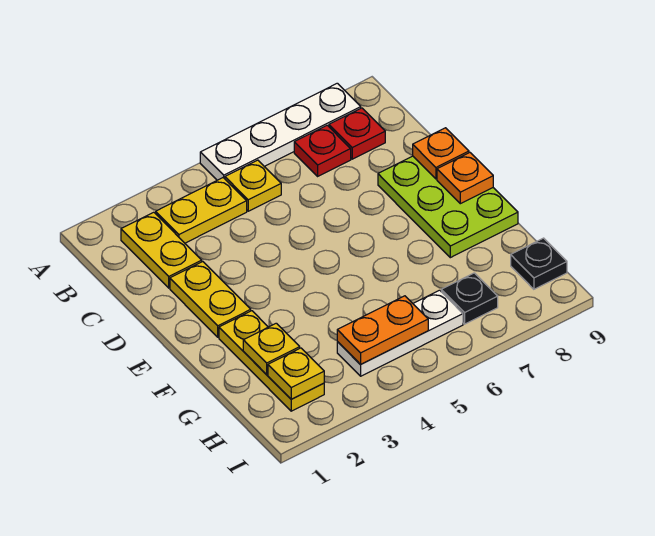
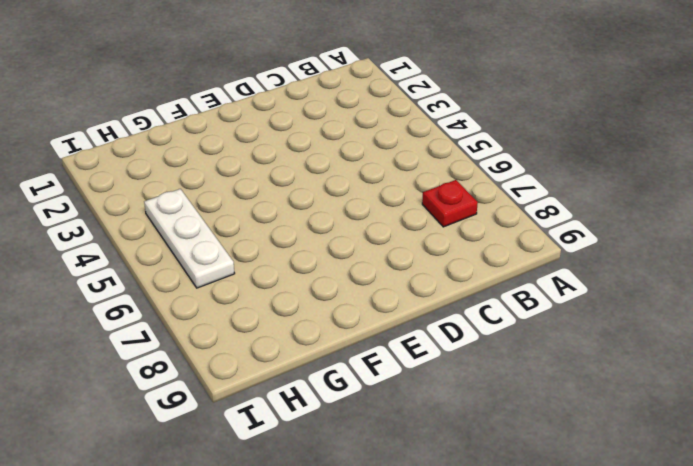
none -> white 1x4 plate [200,83,361,180]
none -> yellow 1x2 plate [121,212,202,288]
none -> yellow 1x2 plate [156,178,247,243]

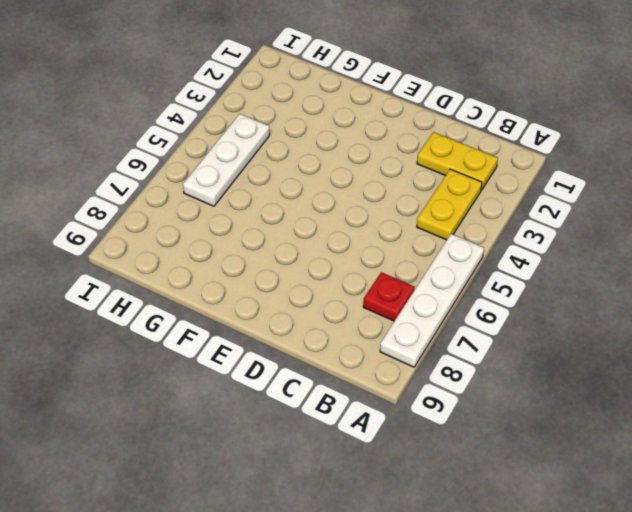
none -> yellow 1x1 plate [225,160,281,211]
none -> red 1x1 plate [329,108,385,159]
none -> yellow 1x2 plate [170,262,251,337]

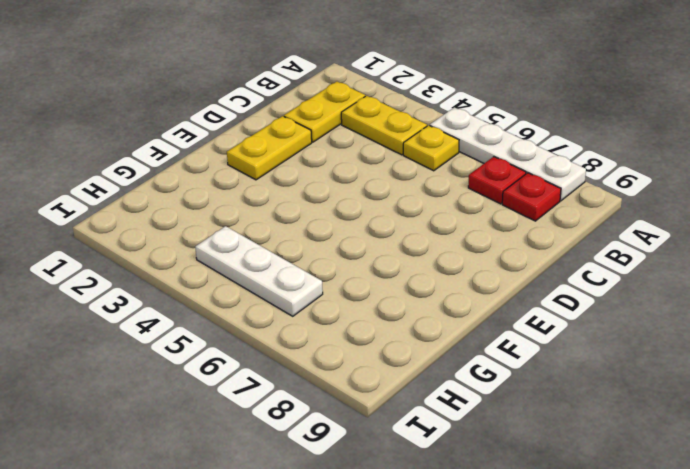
none -> lime 2x3 plate [378,156,518,258]
none -> yellow 1x3 plate [219,311,324,411]
none -> black 1x1 plate [441,273,498,324]

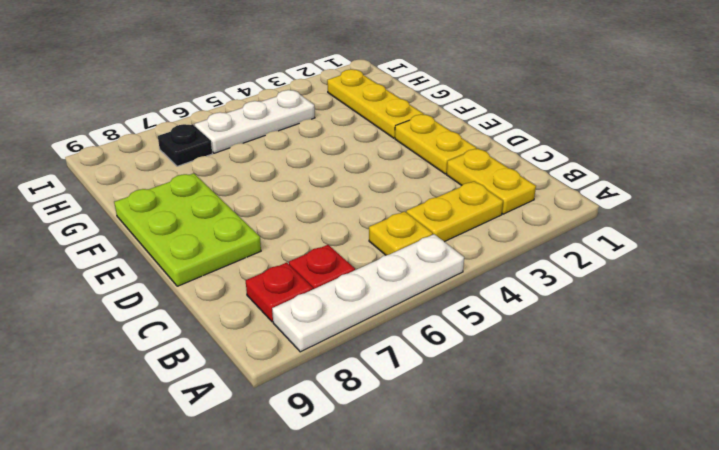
none -> black 1x1 plate [511,238,567,289]
none -> orange 1x1 plate [413,128,469,179]
none -> orange 1x1 plate [437,153,493,204]

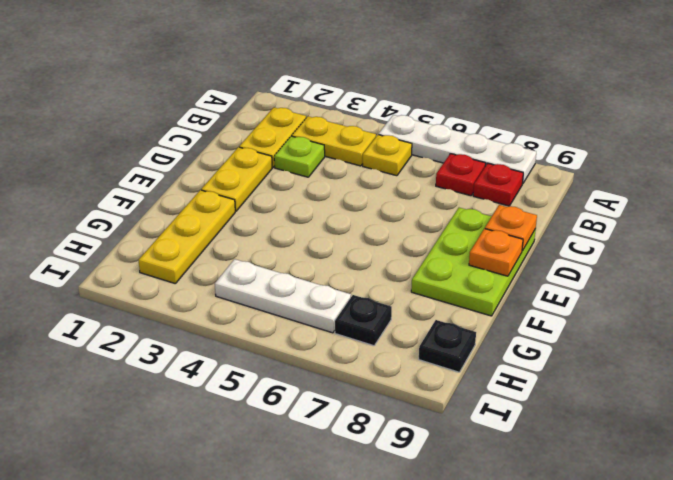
lime 1x1 plate [274,136,325,177] -> none
none -> yellow 1x1 plate [243,323,300,375]
none -> yellow 1x1 plate [268,348,324,399]
none -> orange 1x2 plate [337,296,428,365]

